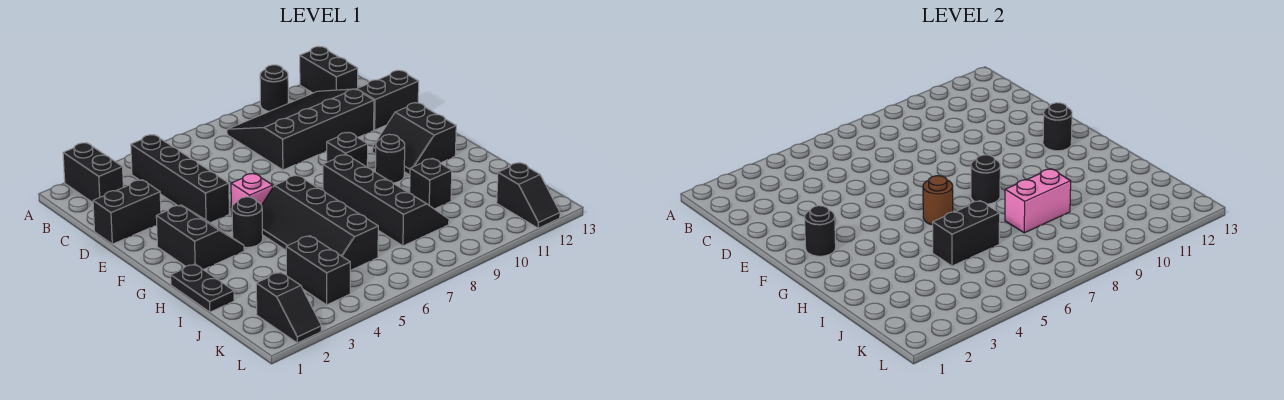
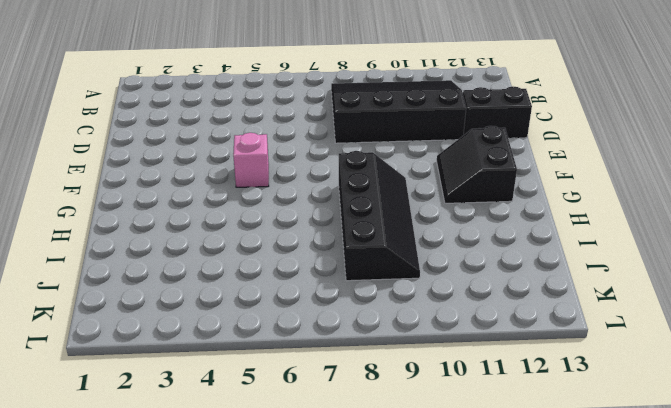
none -> black 1x2 brick [63,143,123,202]
none -> black 1x1 round brick [260,65,288,111]
none -> black 1x2 brick [300,46,358,93]

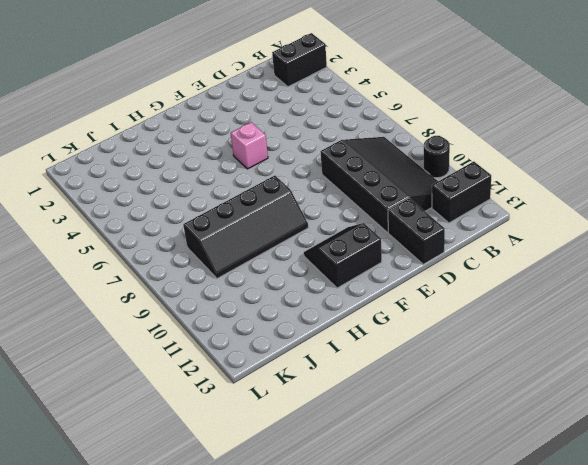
none -> black 1x4 brick [131,135,229,223]
none -> black 1x2 brick [93,180,161,244]
none -> black 2x2 slope [156,205,244,270]

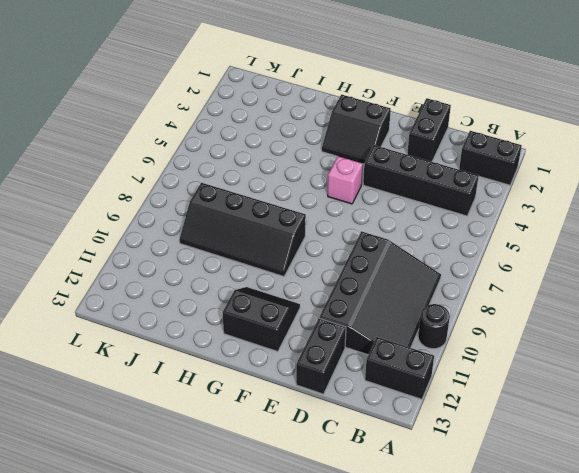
none -> black 1x1 brick [326,132,368,167]
none -> black 1x1 round brick [232,197,263,247]
none -> black 2x4 slope [262,175,378,270]

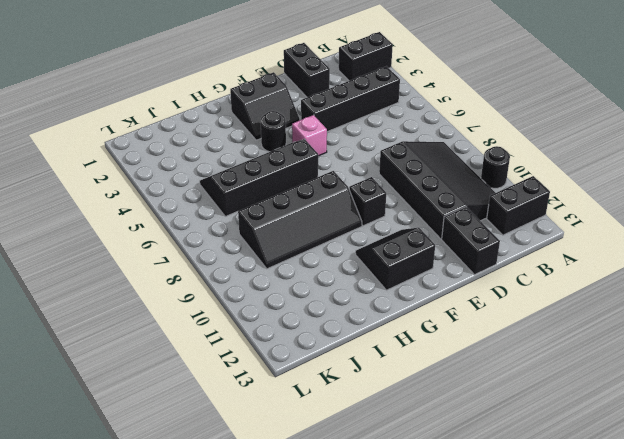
none -> black 1x1 round brick [375,134,405,183]
none -> black 1x2 plate [171,264,234,312]
none -> black 1x1 brick [410,159,452,209]

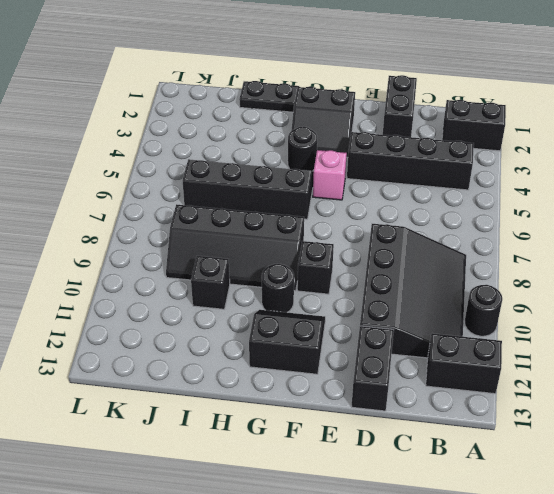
none -> black 1x2 brick [286,236,350,305]
none -> black 1x2 slope [256,272,321,343]
none -> black 1x2 slope [497,163,560,228]

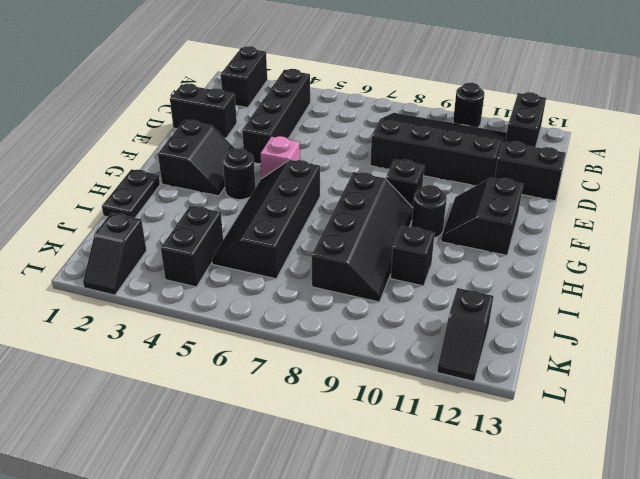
none -> black 1x1 round brick [805,206,836,256]
none -> black 1x1 round brick [1043,103,1072,151]
none -> brown 1x1 round brick [923,176,953,225]

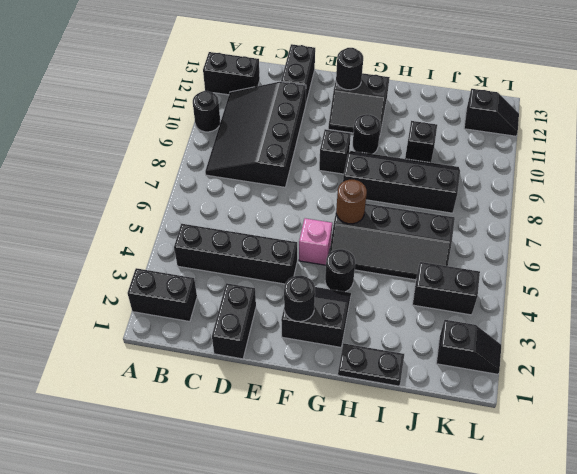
none -> black 1x1 round brick [971,155,1000,204]
none -> black 1x2 brick [933,201,1000,266]
none -> pink 1x2 brick [1005,169,1071,233]

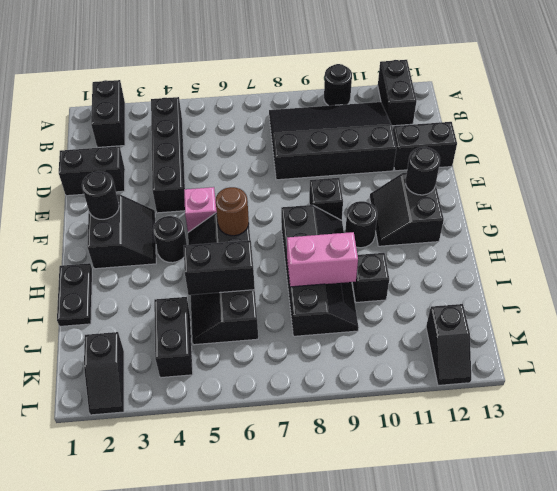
none -> black 1x1 round brick [971,155,1000,204]

